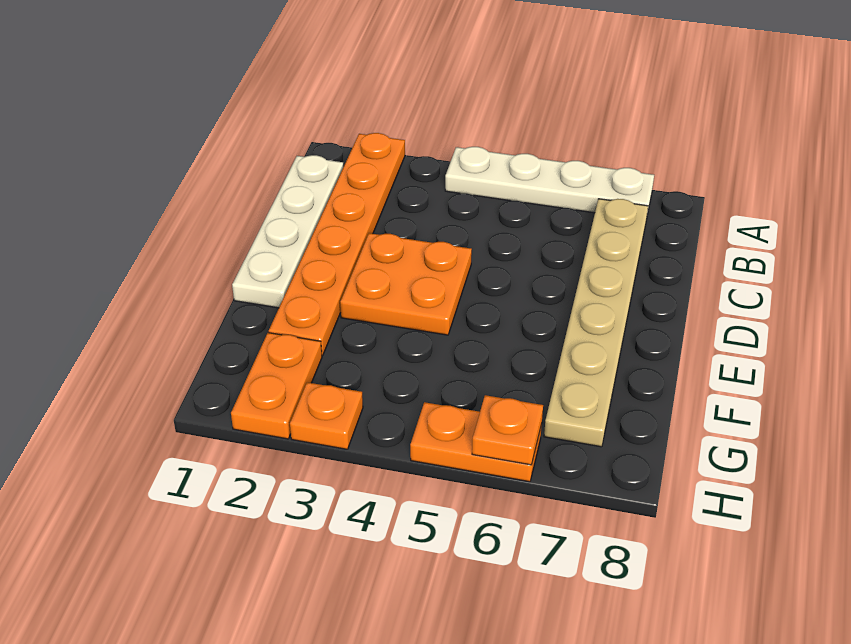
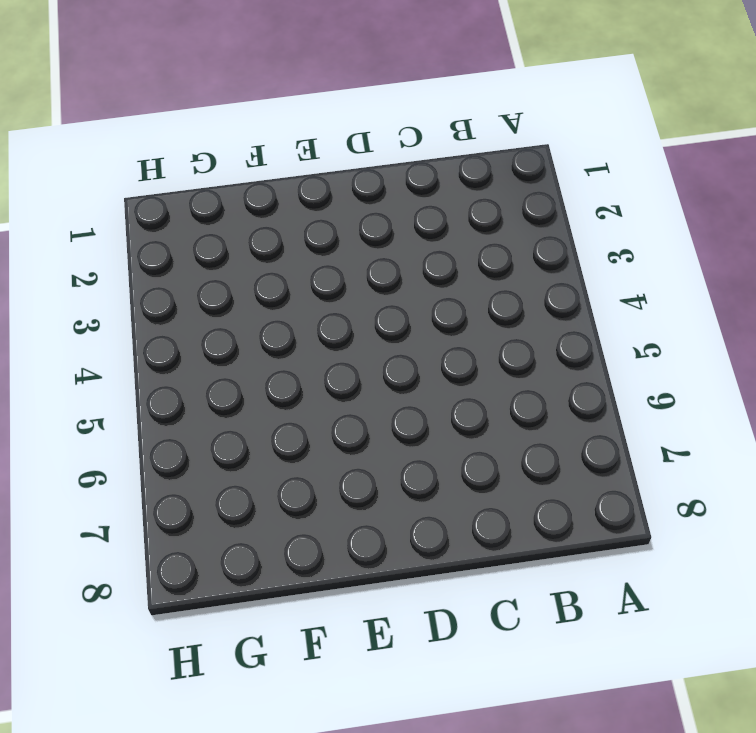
none -> orange 1x6 plate [269,133,405,356]
none -> white 1x4 plate [445,147,654,214]

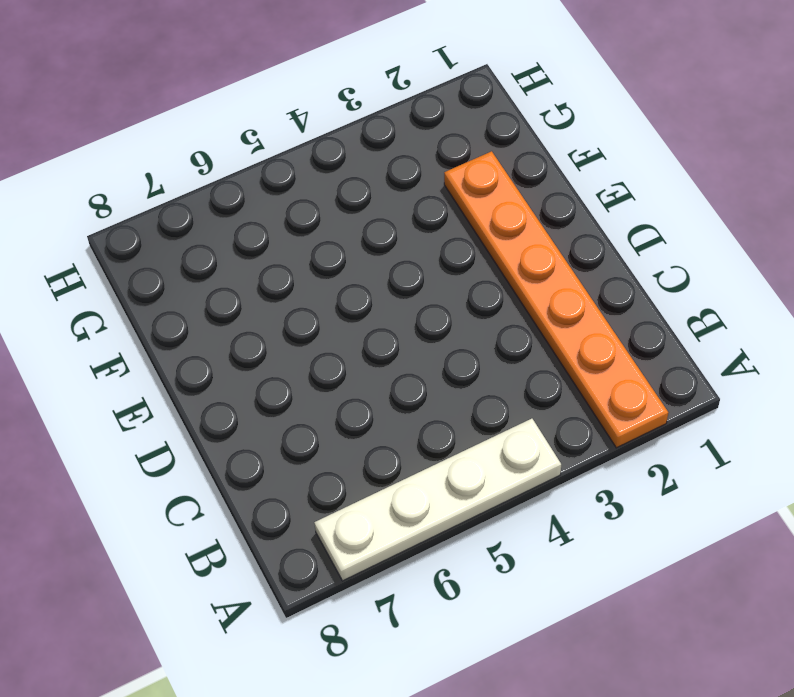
none -> white 1x4 plate [232,155,343,308]
none -> tan 1x6 plate [544,199,648,447]

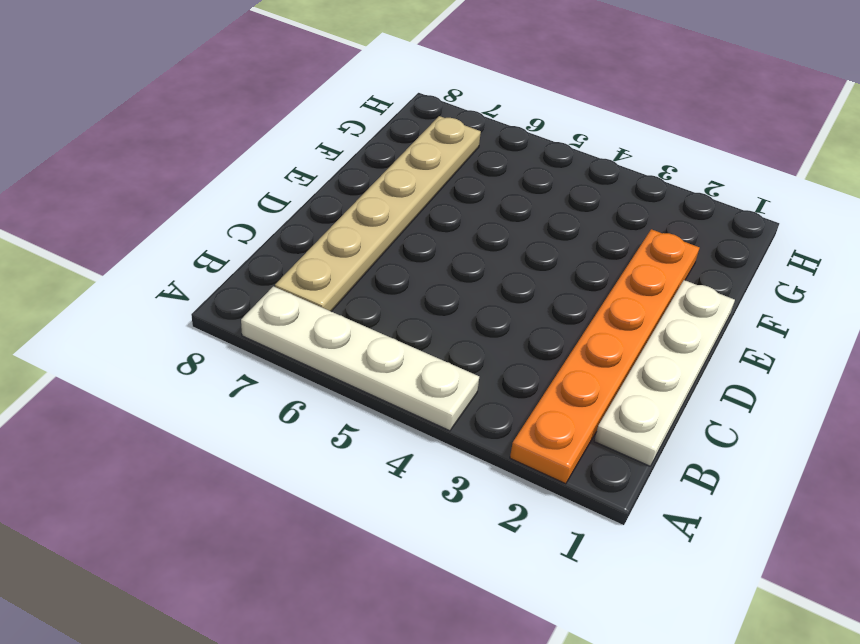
none -> orange 2x2 plate [340,233,472,335]
none -> orange 1x2 plate [231,333,322,439]

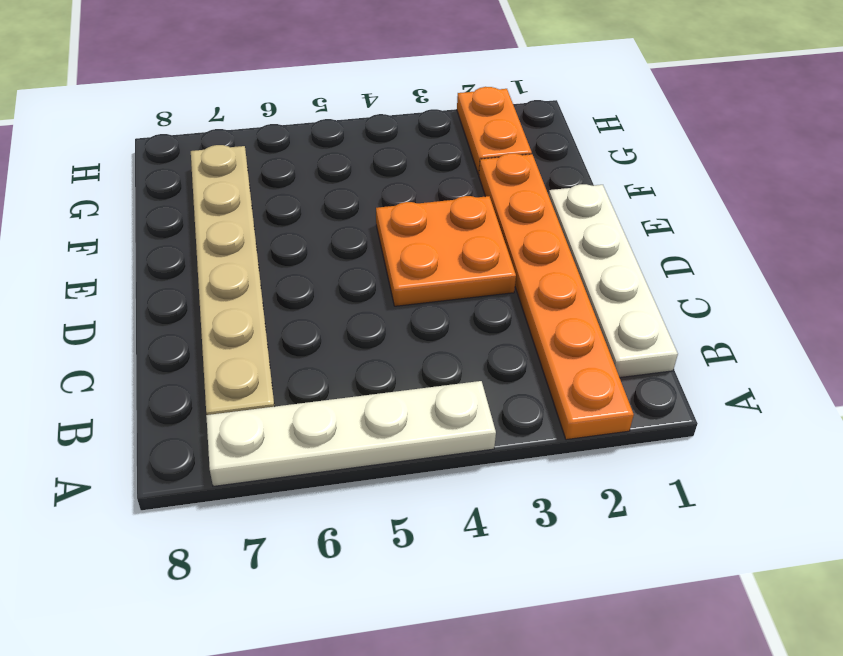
none -> orange 1x1 plate [290,382,363,449]
none -> orange 1x2 plate [410,402,542,482]

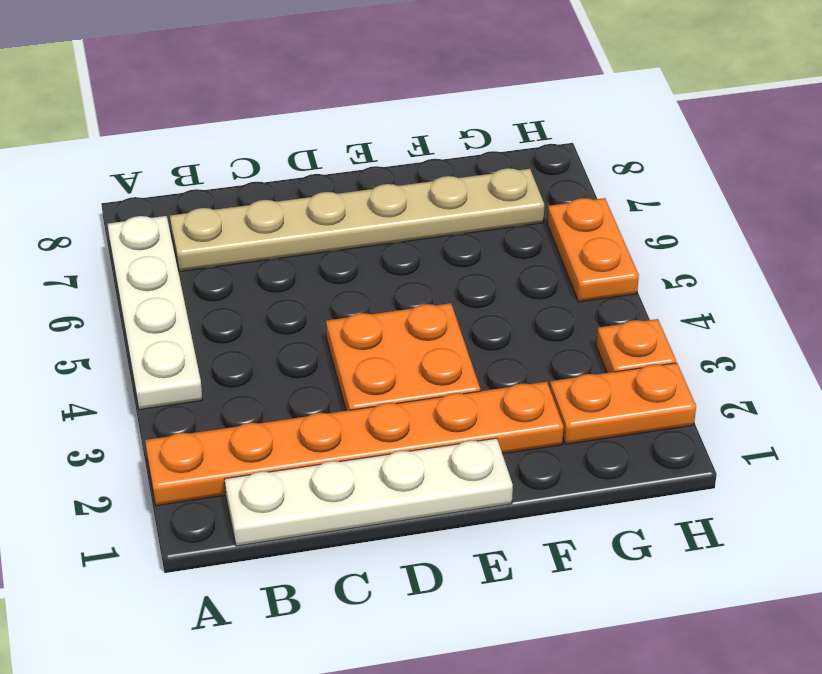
none -> orange 1x1 plate [472,395,543,465]

